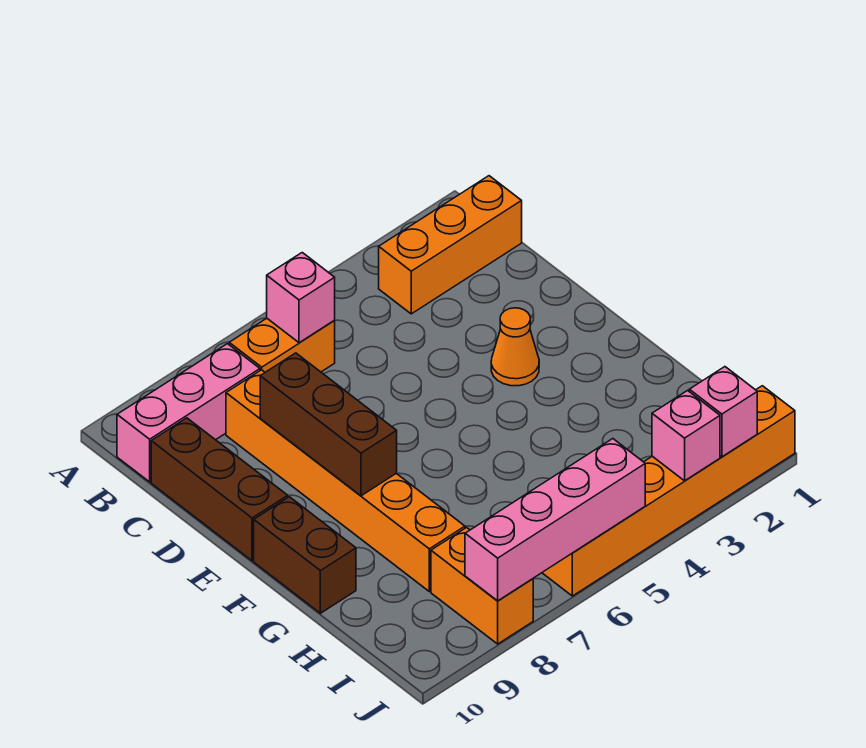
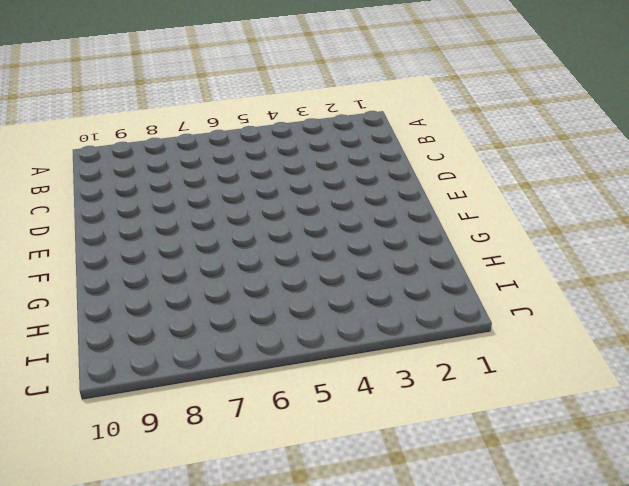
none -> orange 1x3 brick [379,176,522,314]
none -> orange 1x2 brick [229,318,335,372]
none -> pink 1x3 brick [117,344,260,482]

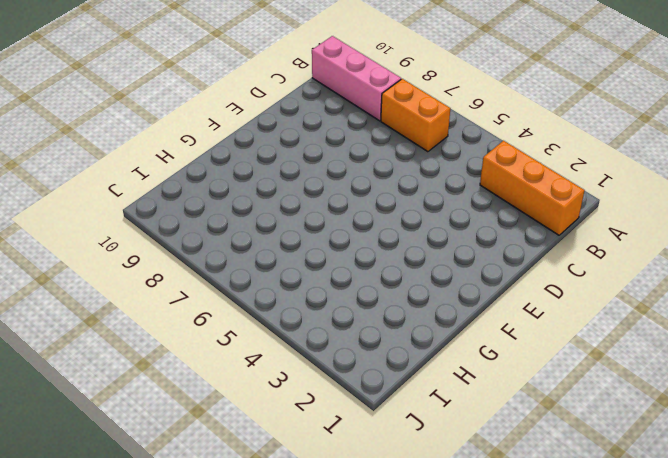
none -> orange 1x6 brick [226,370,465,591]
none -> brown 1x3 brick [151,418,288,561]
none -> orange 1x1 cone [491,308,539,386]

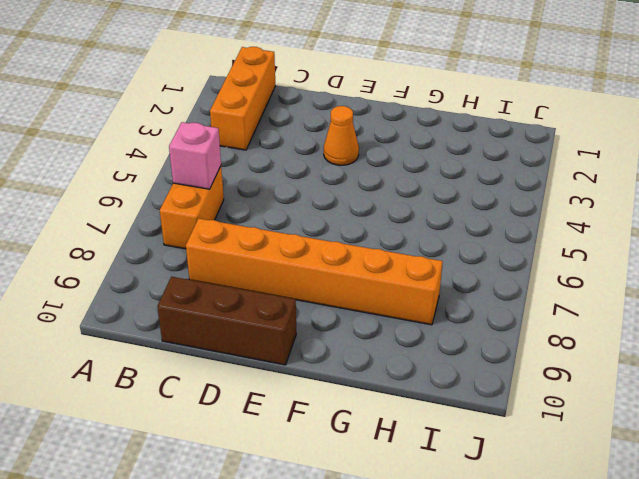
none -> pink 1x3 brick [117,344,260,482]
none -> brown 1x2 brick [254,497,356,613]
none -> orange 1x2 brick [431,528,533,644]

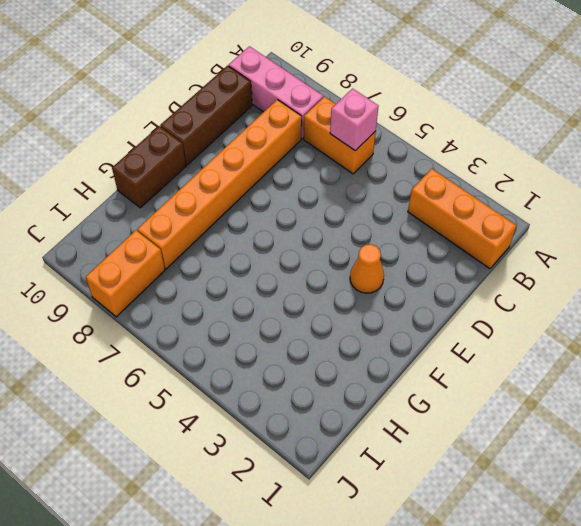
none -> orange 1x6 brick [542,386,795,596]
none -> brown 1x3 brick [260,353,397,496]
none -> pink 1x1 brick [689,367,757,457]

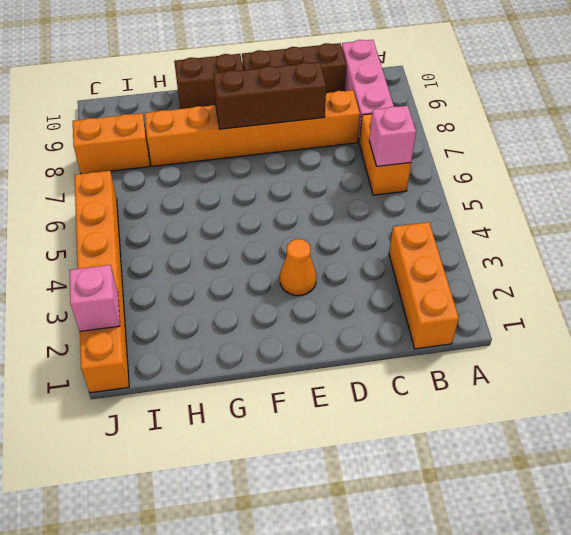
none -> pink 1x1 brick [652,391,720,481]
none -> pink 1x4 brick [465,439,645,601]

